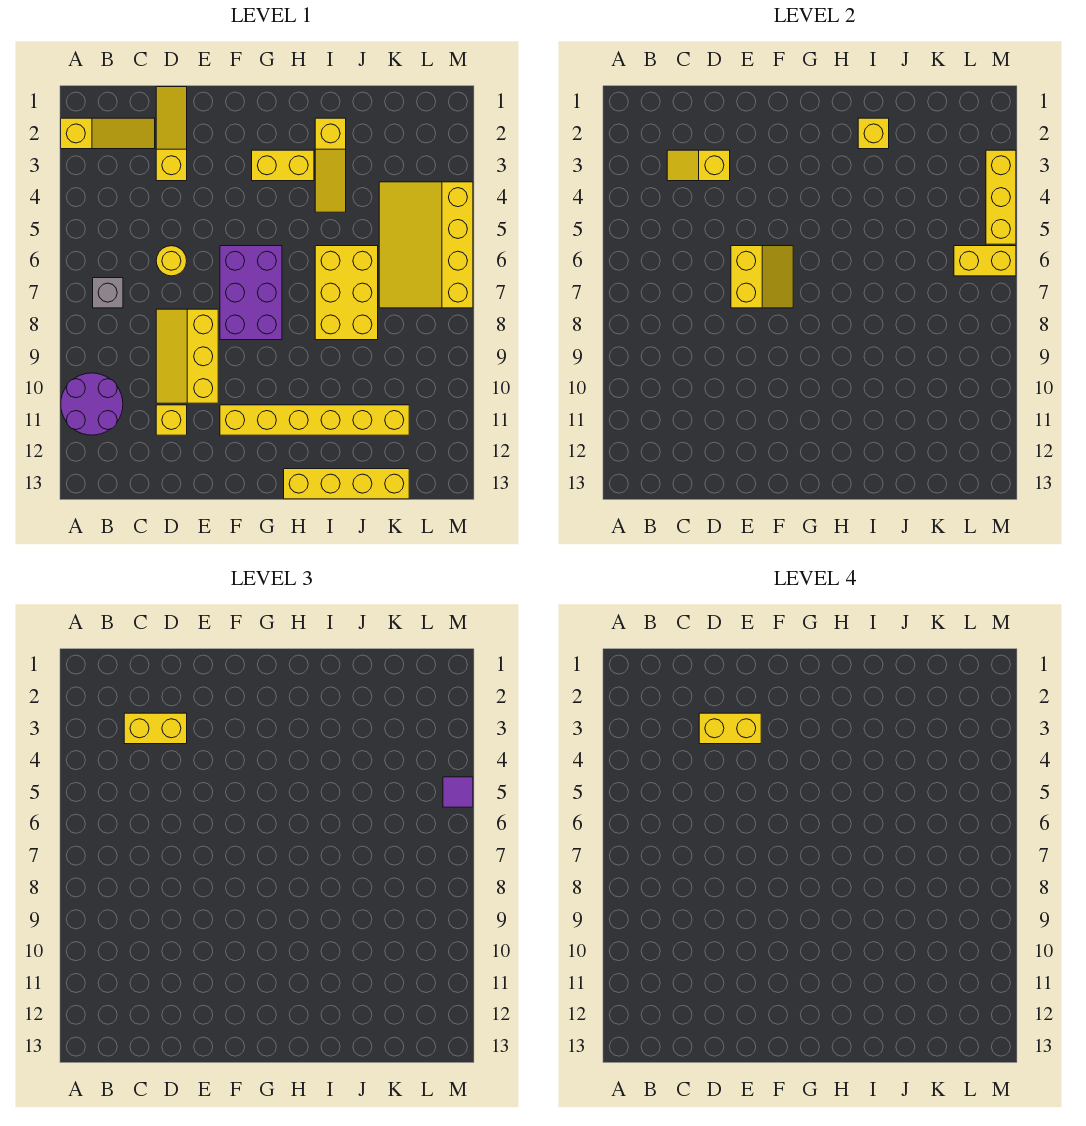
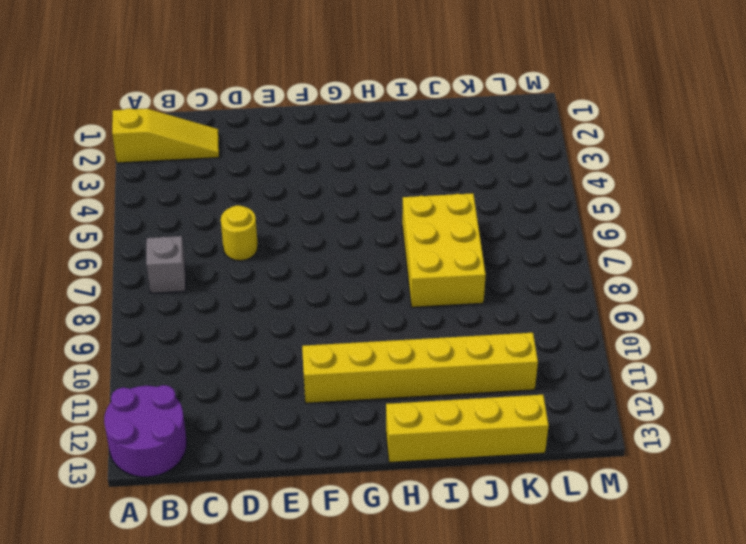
purple 2x2 round brick [104,385,187,477] -> purple 2x2 round brick moved to [61,373,123,435]
none -> yellow 1x3 slope [156,87,187,181]
none -> yellow 2x3 slope [156,309,218,403]
none -> yellow 1x1 brick [156,405,187,435]

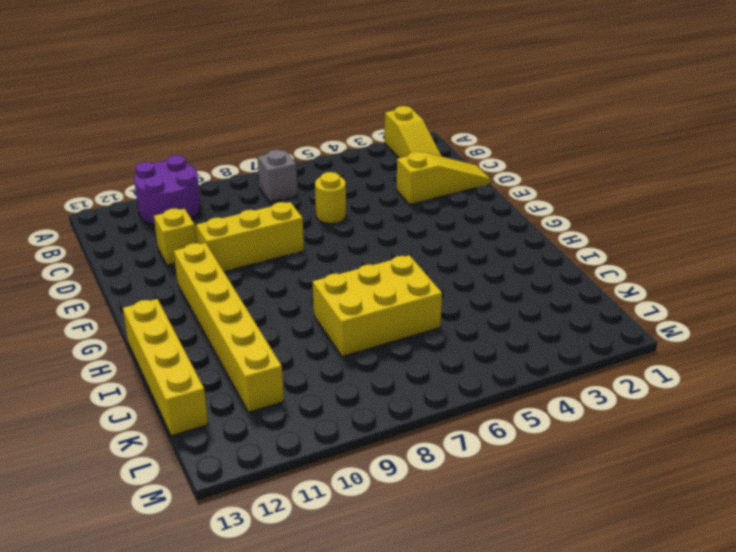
none -> purple 2x3 brick [220,246,282,340]
none -> yellow 1x2 brick [252,150,314,181]
none -> yellow 1x3 slope [315,118,346,212]

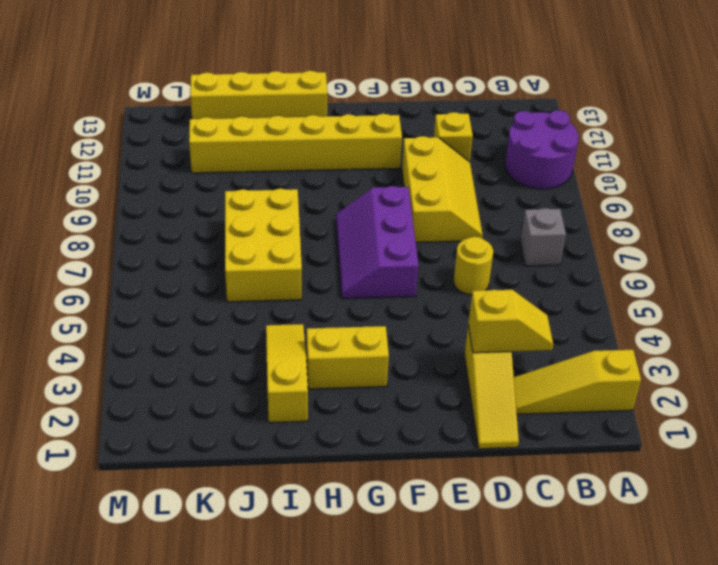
purple 2x3 slope [336,186,418,299] -> purple 2x3 brick [220,246,282,340]
none -> yellow 3x4 slope [379,182,473,308]
none -> yellow 2x2 slope [731,246,793,308]
none -> yellow 1x1 brick [858,118,889,149]

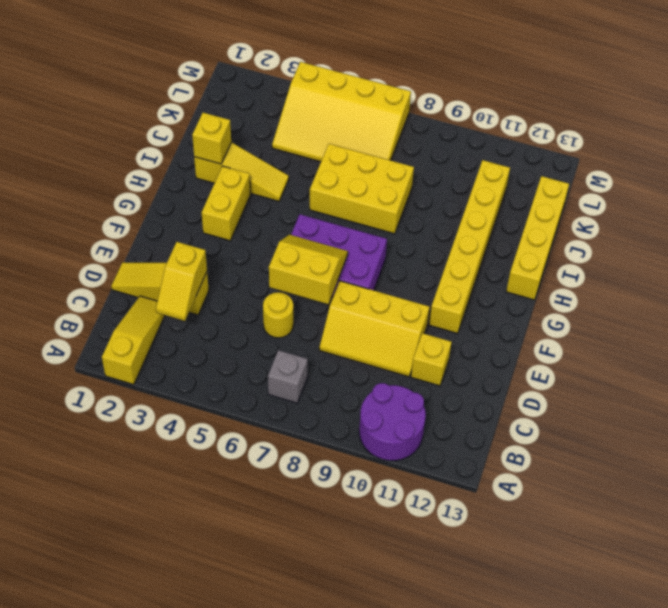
none -> yellow 1x2 brick [954,246,1016,276]
none -> yellow 1x3 brick [986,150,1016,244]
none -> yellow 1x2 brick [124,713,187,744]

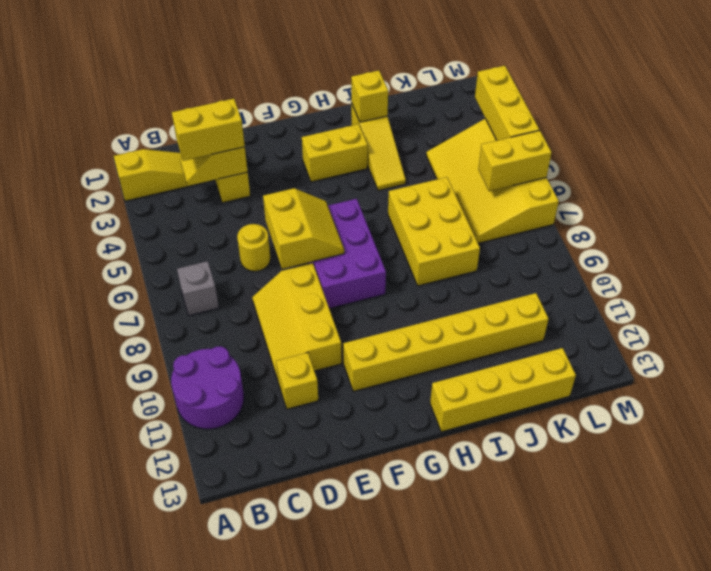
none -> purple 1x1 tile [443,777,473,807]
none -> yellow 1x2 brick [699,713,761,744]

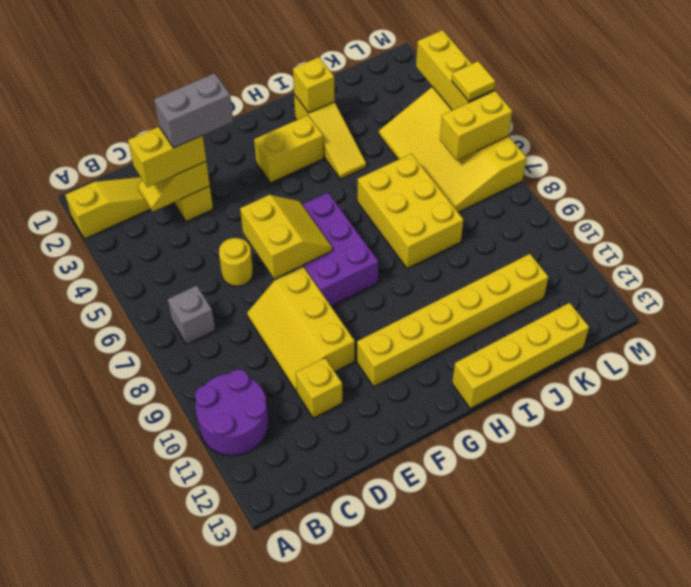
grey 1x2 brick [154,73,233,148] -> yellow 1x2 brick [699,713,761,744]
yellow 1x1 tile [452,61,495,101] -> purple 1x1 tile [443,777,473,807]

